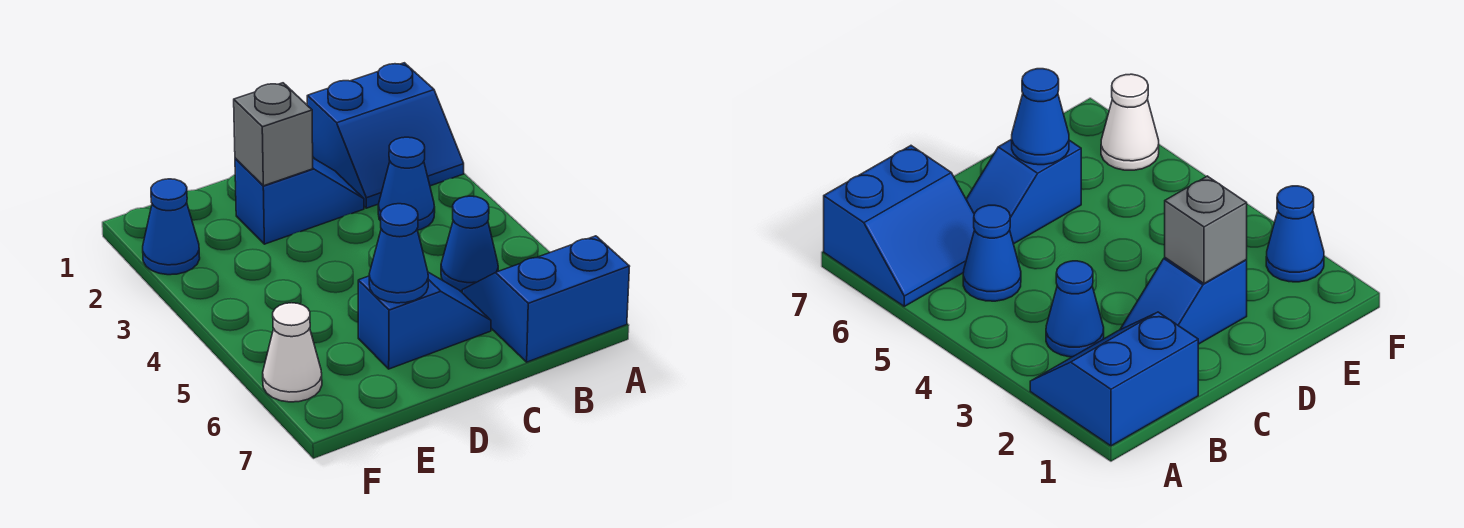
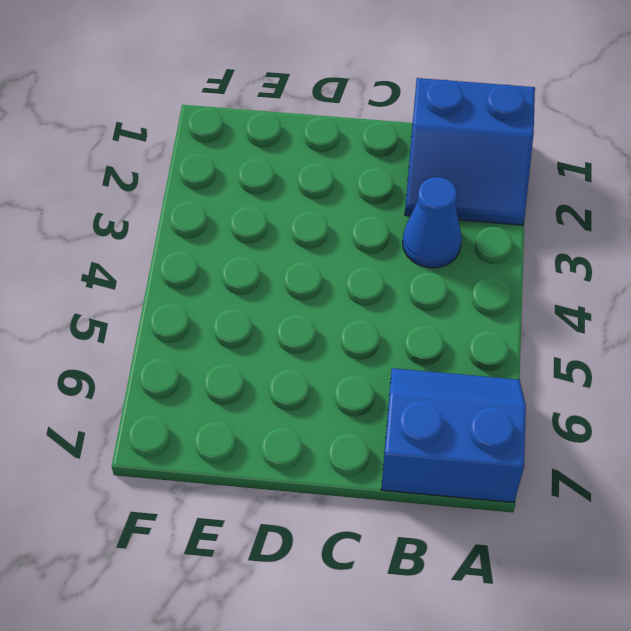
none -> blue 1x1 cone [441,196,498,292]
none -> blue 1x2 slope [235,158,364,244]

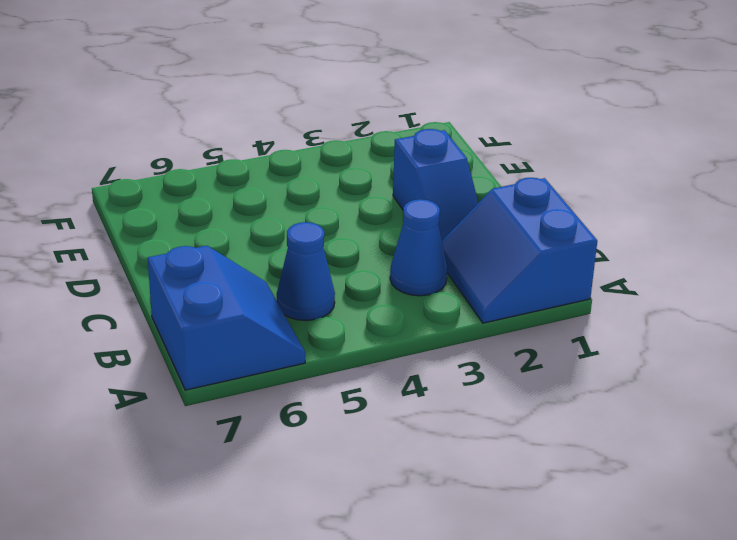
none -> blue 1x2 slope [358,272,491,369]
none -> blue 1x1 cone [143,179,200,275]

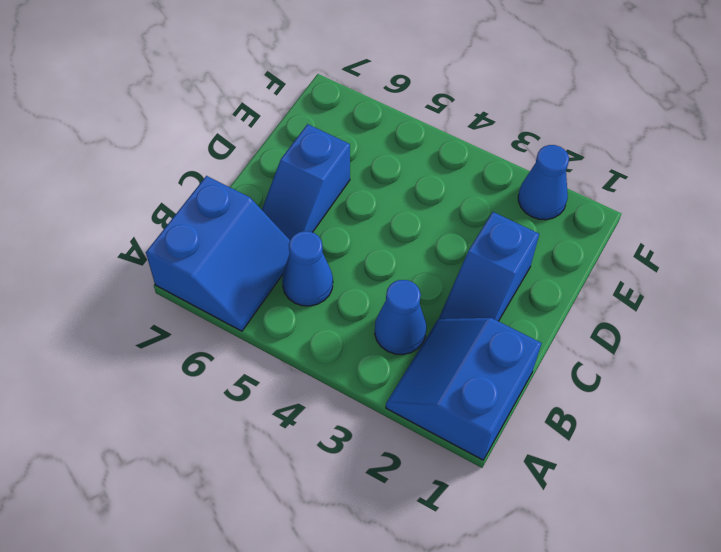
none -> white 1x1 cone [263,303,322,402]
none -> grey 1x1 brick [234,83,313,186]

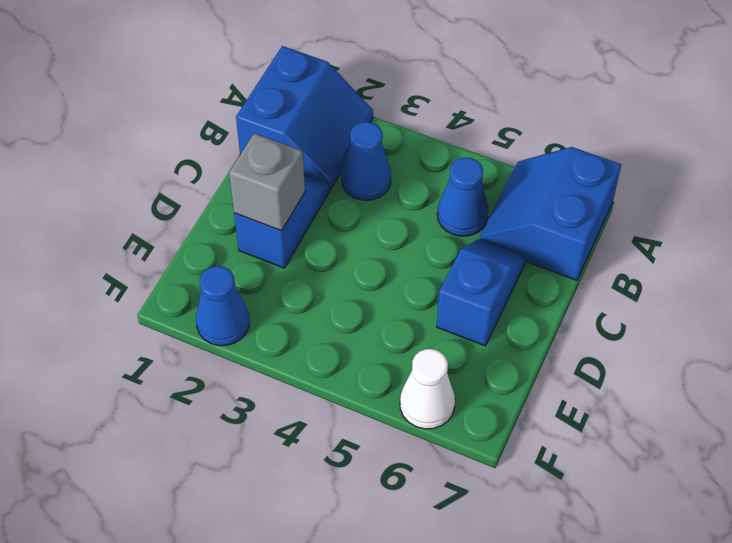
none -> blue 1x1 cone [369,204,428,303]

